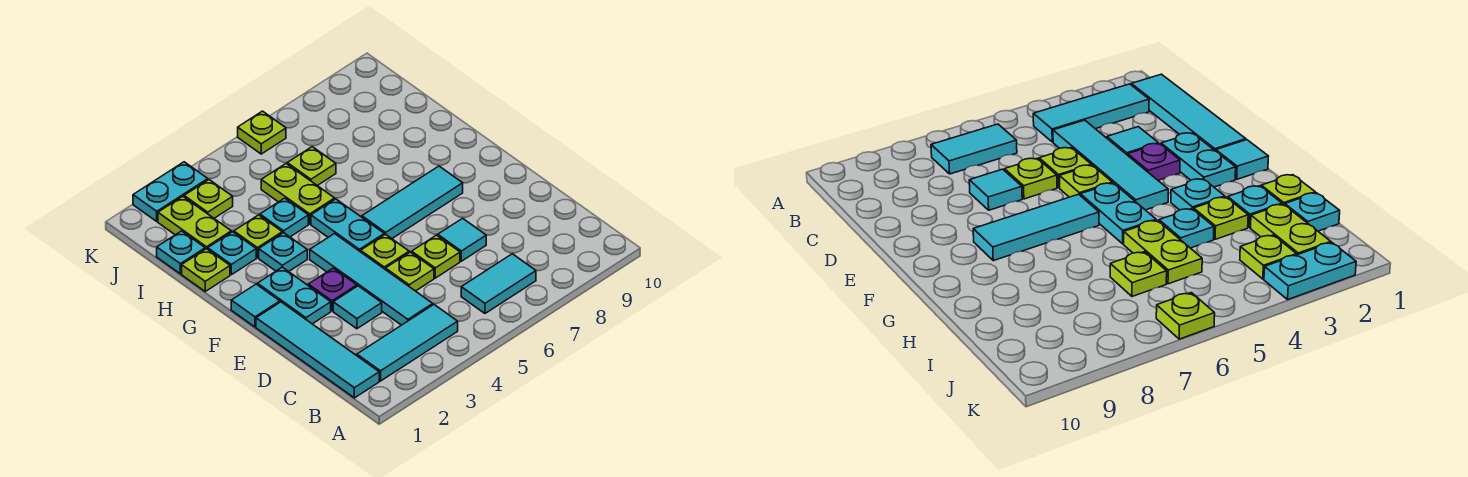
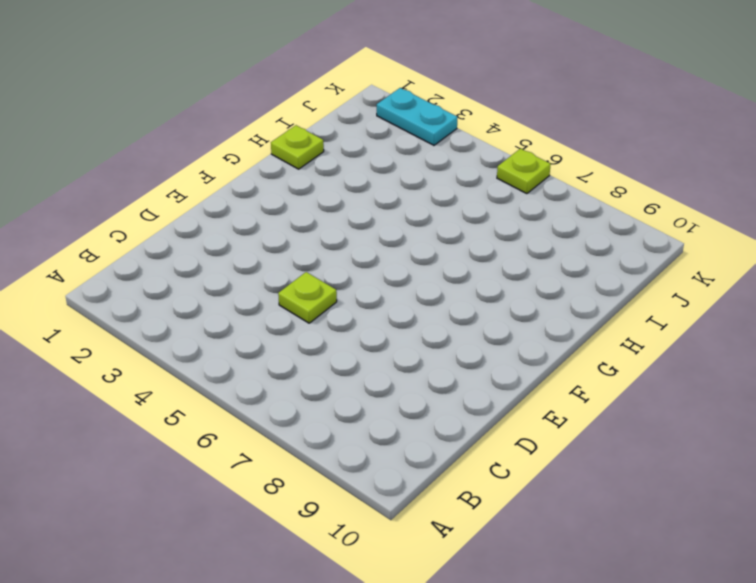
none -> cyan 1x4 tile [256,302,379,398]
none -> cyan 1x3 tile [357,305,458,381]
none -> cyan 1x2 tile [461,254,536,313]

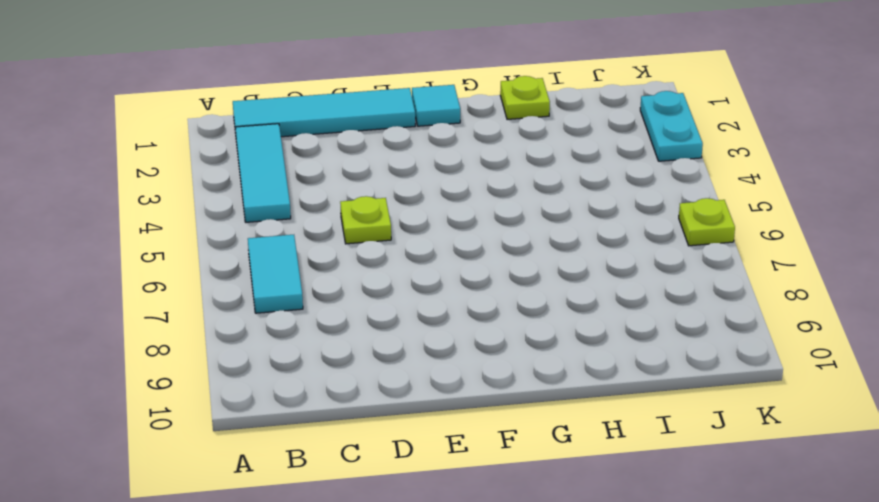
none -> cyan 1x4 tile [310,234,433,325]
none -> cyan 1x1 tile [333,286,382,329]
none -> lime 1x1 plate [412,235,460,278]

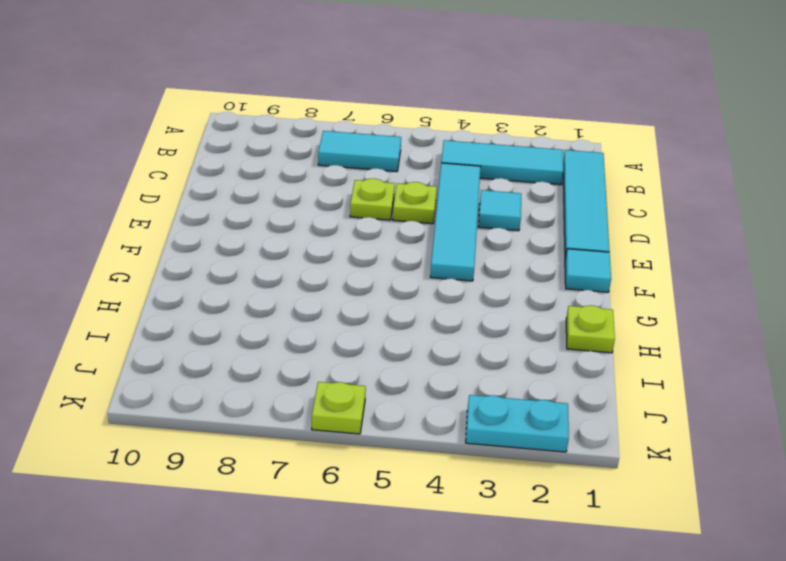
none -> cyan 1x1 tile [438,218,486,261]
none -> cyan 1x2 plate [257,267,331,324]
none -> purple 1x1 plate [308,268,357,311]

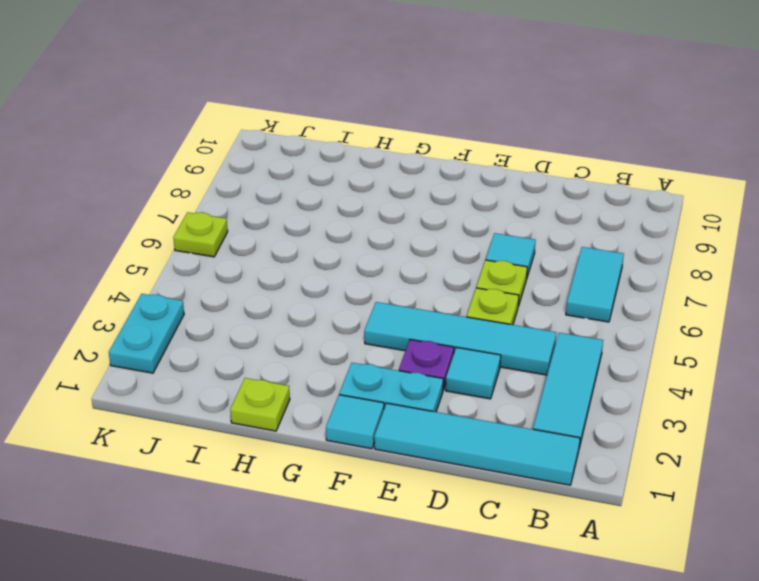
none -> lime 1x1 plate [361,234,409,270]
none -> cyan 1x2 plate [311,199,384,252]
none -> cyan 1x3 tile [362,166,463,239]

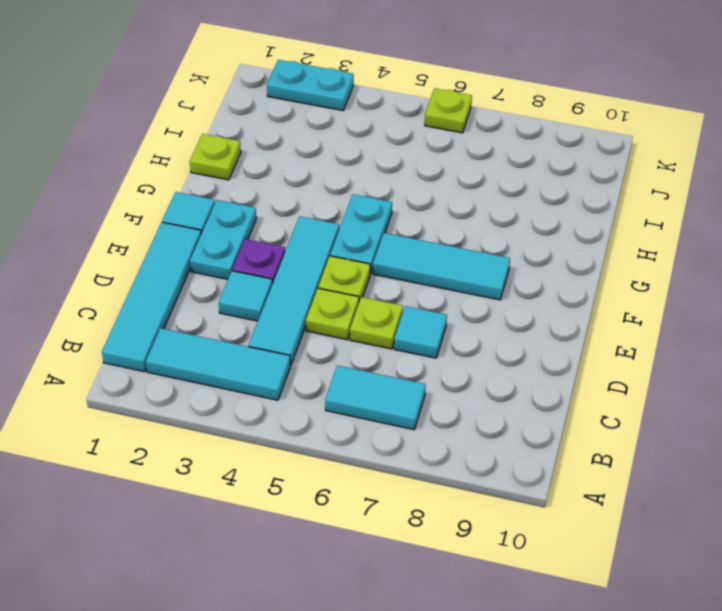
none -> cyan 1x1 plate [259,233,307,272]
none -> cyan 1x1 plate [208,232,256,275]
none -> lime 1x1 plate [234,215,282,258]

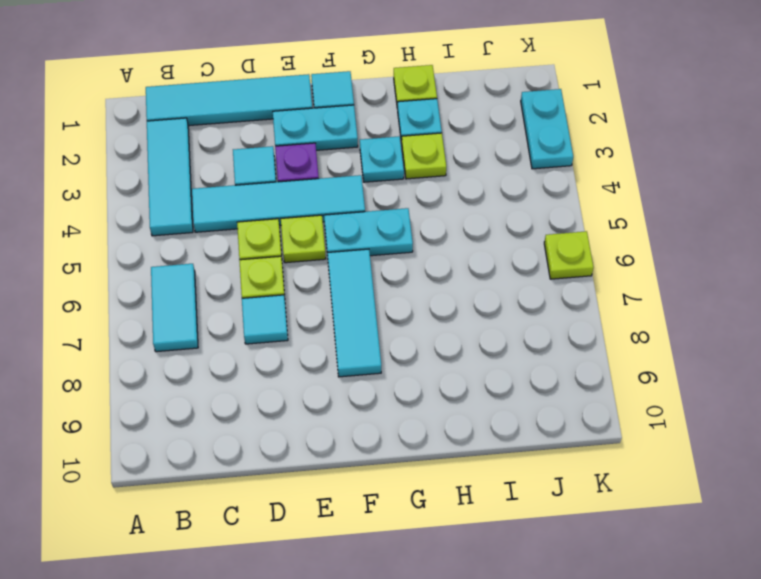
none -> cyan 1x1 plate [260,198,308,237]
none -> lime 1x2 plate [261,164,335,224]
none -> cyan 1x1 plate [157,231,205,274]

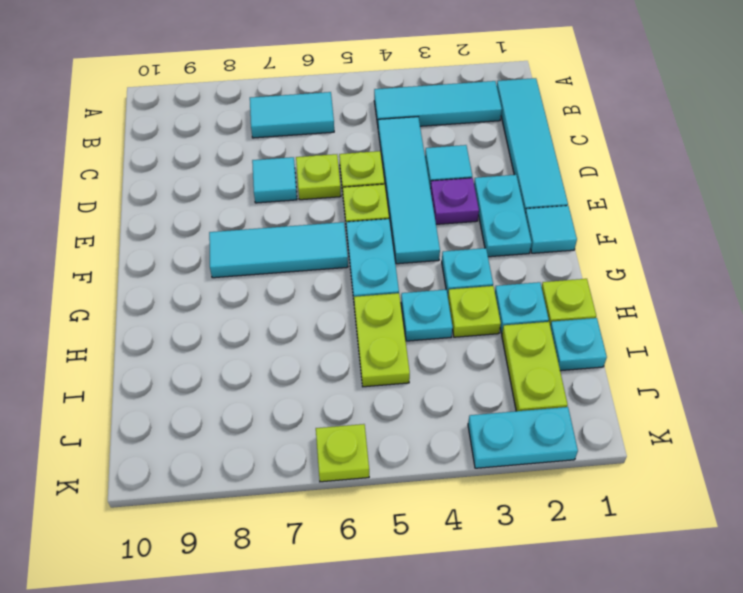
none -> lime 1x1 plate [287,147,336,186]
none -> lime 1x1 plate [184,180,233,218]

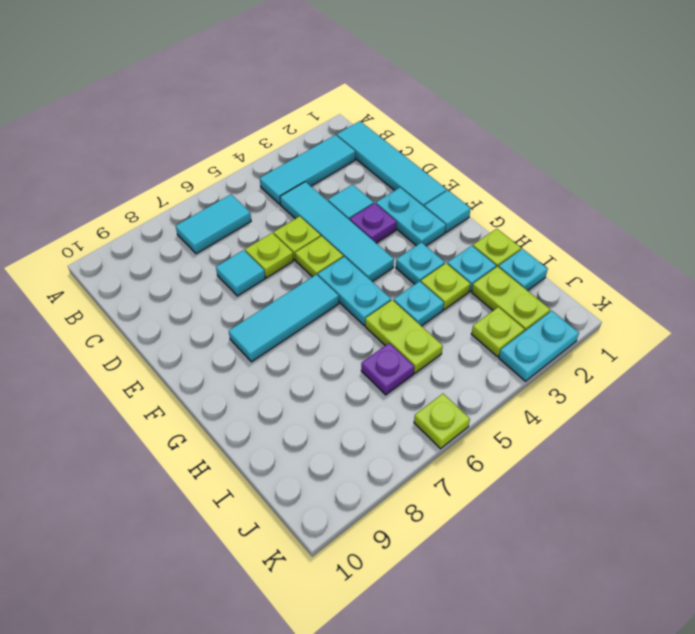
purple 1x1 plate [361,343,414,395] -> lime 1x1 plate [287,147,336,186]

